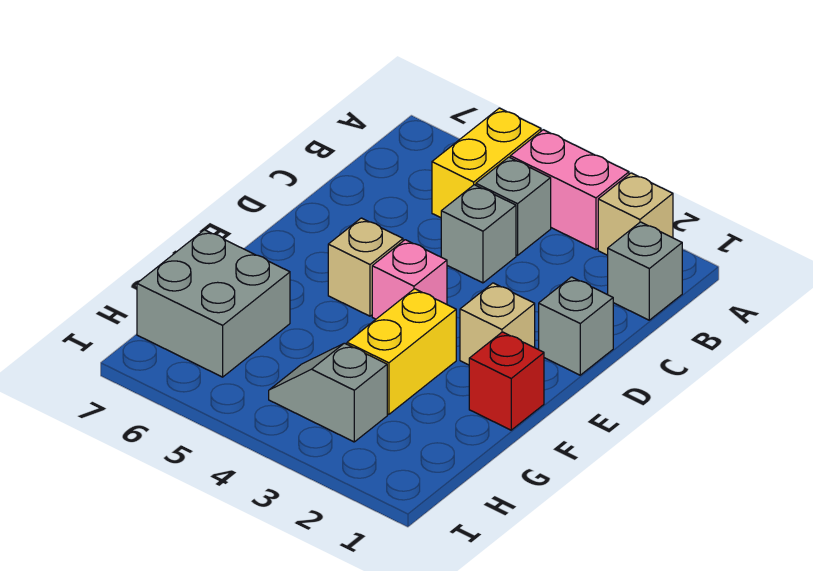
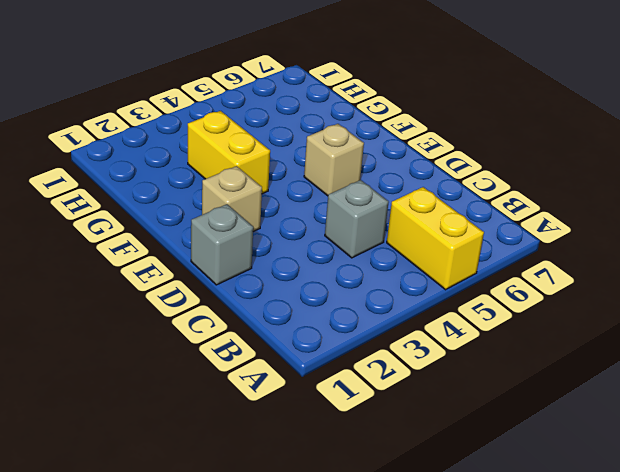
none -> tan 1x1 brick [598,173,673,255]
none -> pink 1x2 brick [510,130,629,249]
none -> grey 1x1 brick [608,222,682,320]

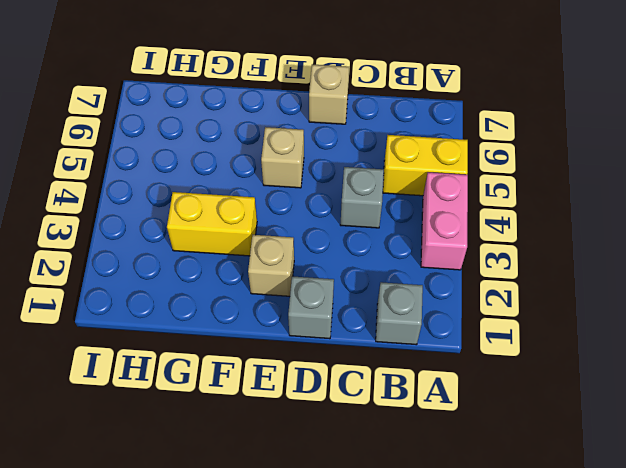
tan 1x1 brick [309,64,349,124] -> tan 1x1 brick moved to [598,173,673,255]
none -> grey 1x1 brick [476,157,551,255]
none -> pink 1x1 brick [372,240,447,319]
none -> red 1x1 brick [469,332,544,430]

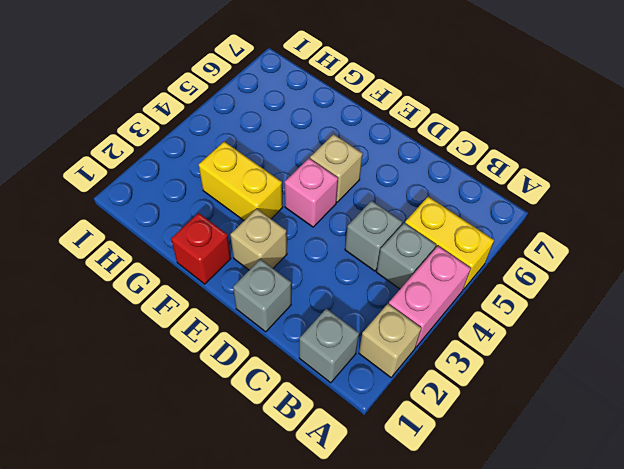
none -> grey 2x2 brick [137,230,290,377]
none -> grey 1x2 slope [269,343,387,442]

